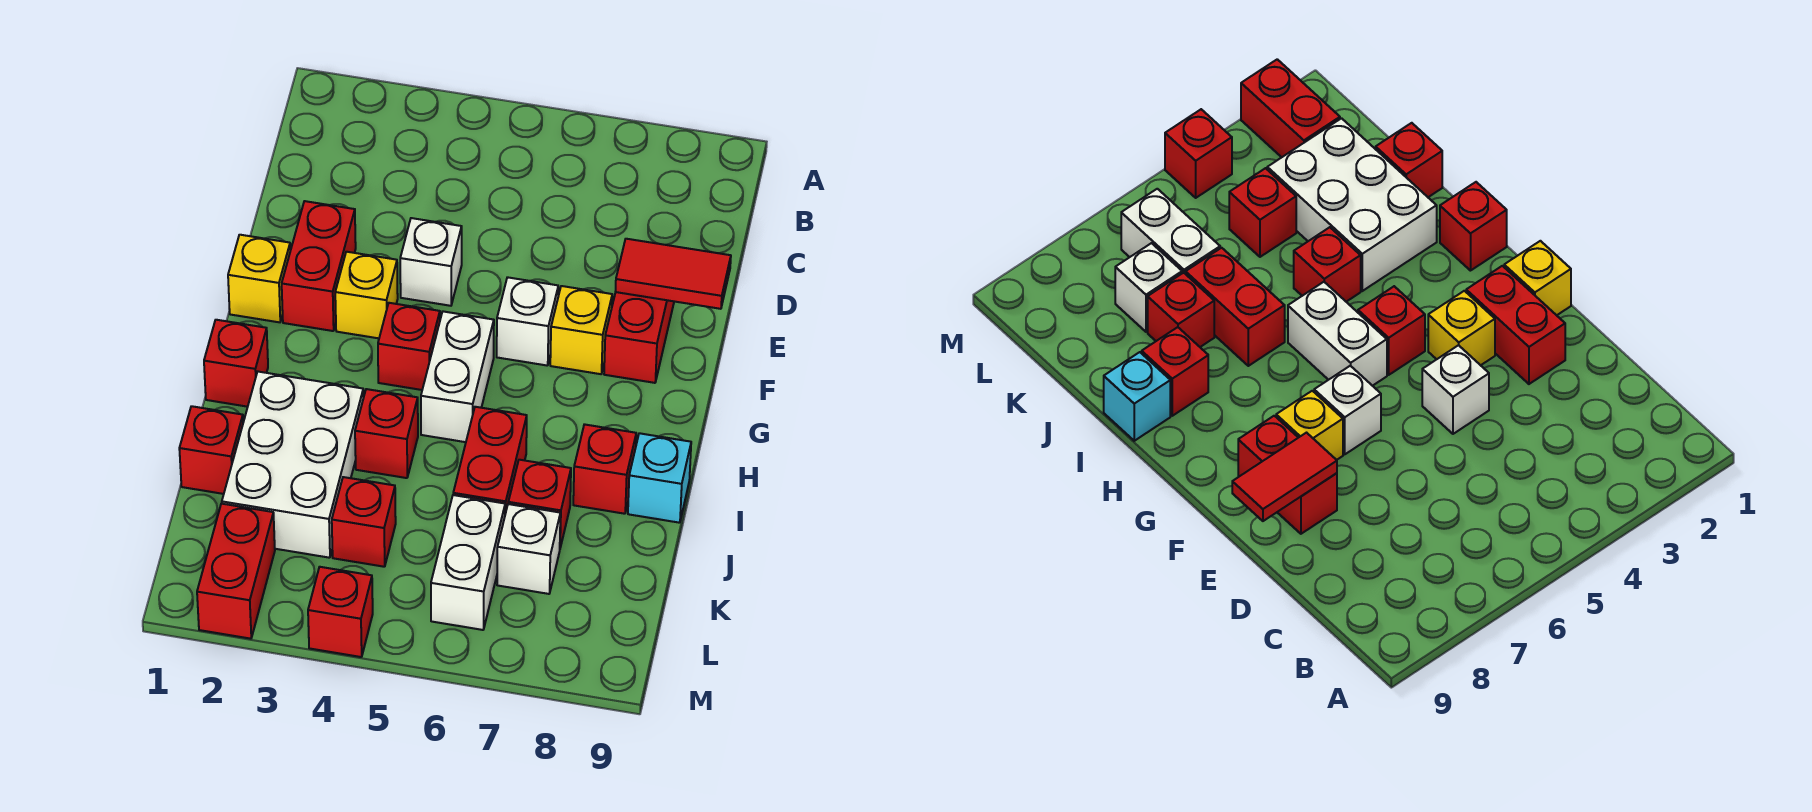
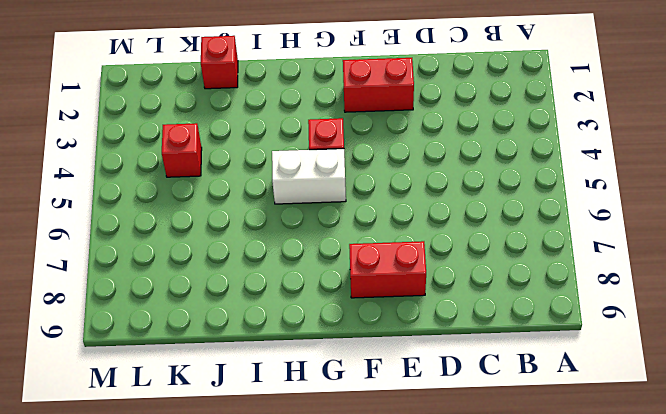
none -> white 1x1 brick [400,218,462,306]
none -> yellow 1x1 brick [228,235,290,322]
none -> yellow 1x1 brick [335,252,398,338]

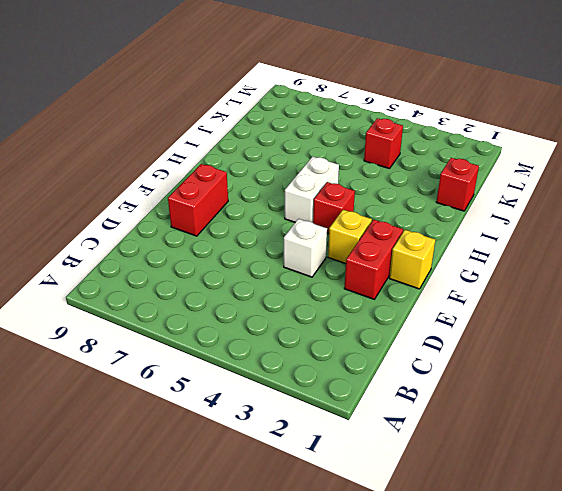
none -> white 1x1 brick [497,277,558,366]
none -> yellow 1x1 brick [550,286,612,374]
none -> red 1x1 brick [204,320,268,407]

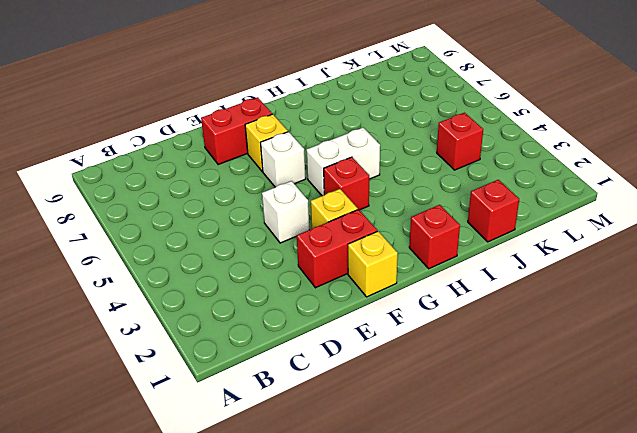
none -> white 2x3 brick [222,372,363,558]
none -> red 1x1 brick [355,389,418,478]
none -> red 1x2 brick [453,407,527,514]

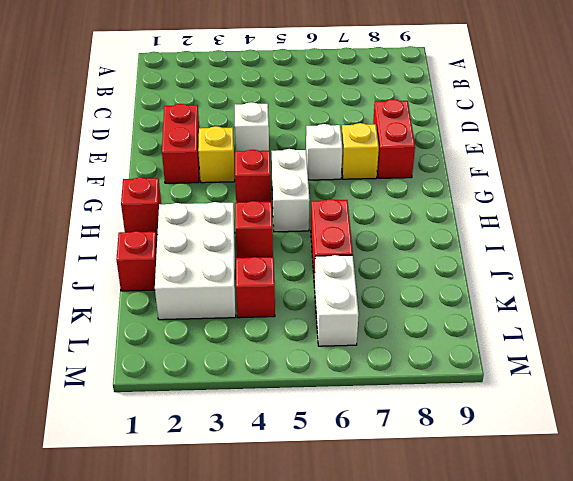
none -> yellow 1x1 brick [228,235,290,322]
none -> red 1x1 brick [573,424,636,514]
none -> cyan 1x1 brick [628,433,691,523]

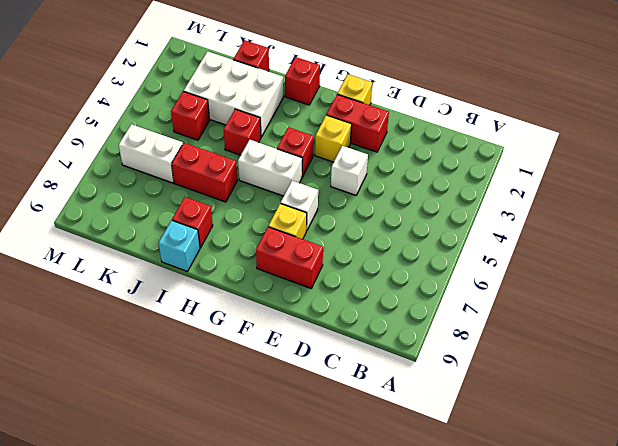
none -> red 1x1 brick [508,460,571,547]
none -> white 1x1 brick [497,504,560,594]
none -> red 1x2 brick [197,504,275,639]

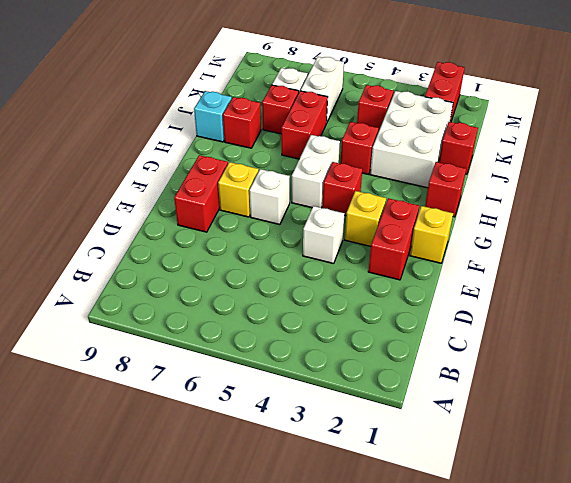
none -> red 1x1 brick [308,567,373,657]
none -> red 1x2 tile [615,239,731,309]

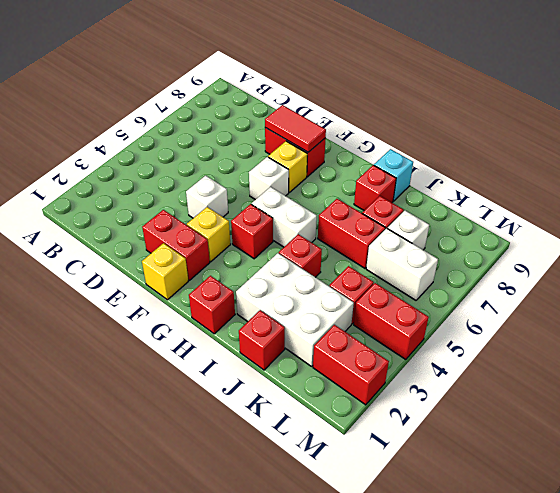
red 1x2 tile [265,105,326,152] -> red 1x2 tile turned to [615,239,731,309]
red 1x2 brick [354,283,429,360] -> red 1x1 brick [308,567,373,657]

